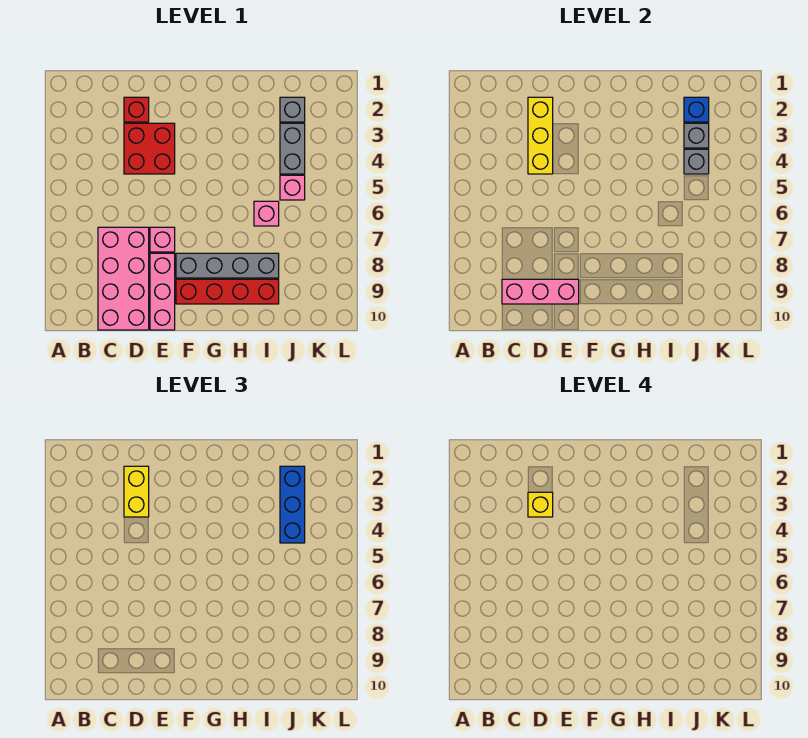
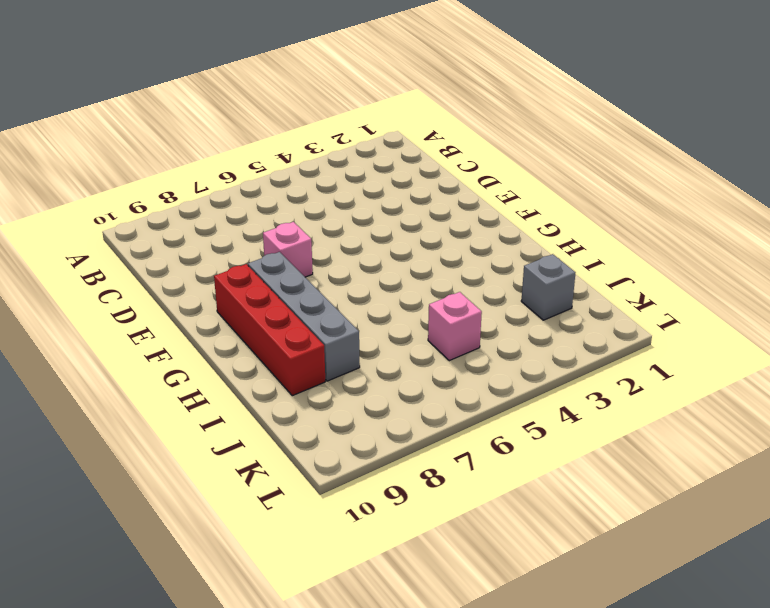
none -> pink 2x4 brick [98,227,149,330]
none -> red 1x1 brick [124,97,149,122]
none -> red 2x2 brick [124,123,175,174]

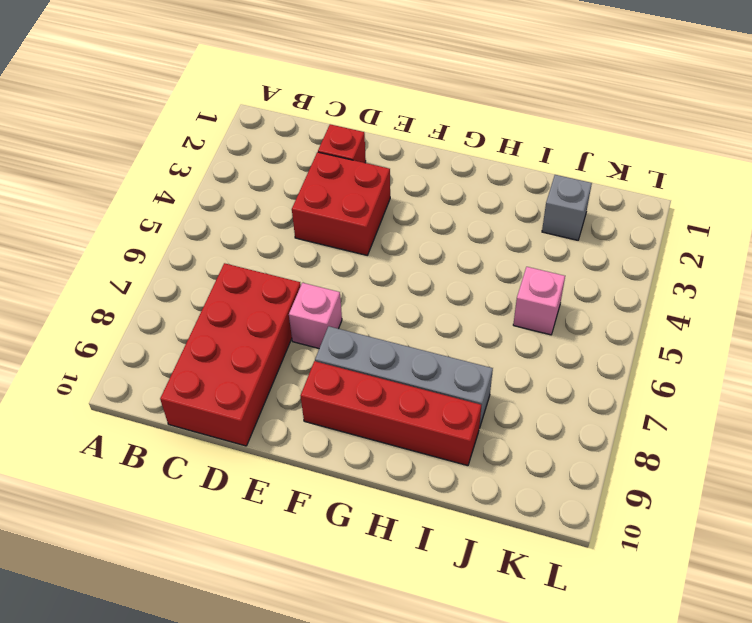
red 2x4 brick [160,263,301,446] -> pink 2x4 brick [98,227,149,330]
none -> pink 1x3 brick [150,253,175,330]
none -> pink 1x1 brick [254,201,279,226]
none -> grey 1x2 brick [280,123,305,174]

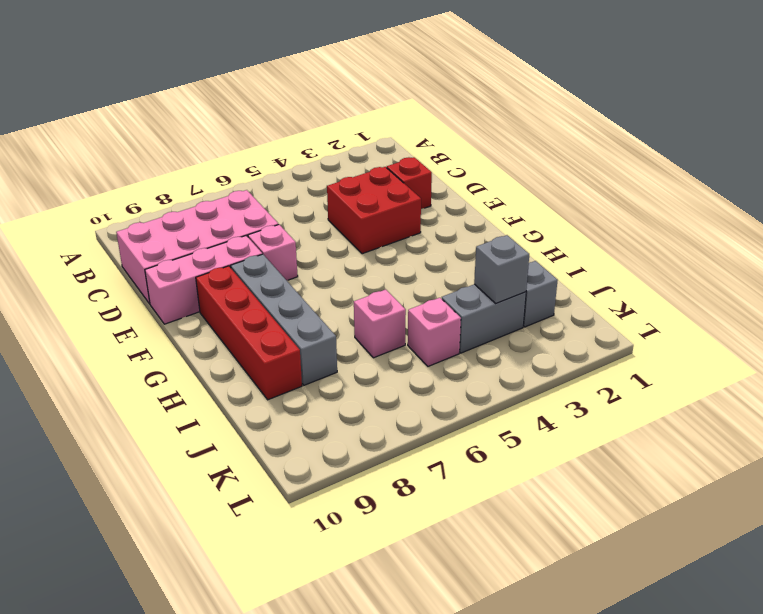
none -> pink 1x3 brick [502,279,579,304]
none -> yellow 1x3 brick [528,97,553,174]
none -> blue 1x1 brick [684,97,709,122]

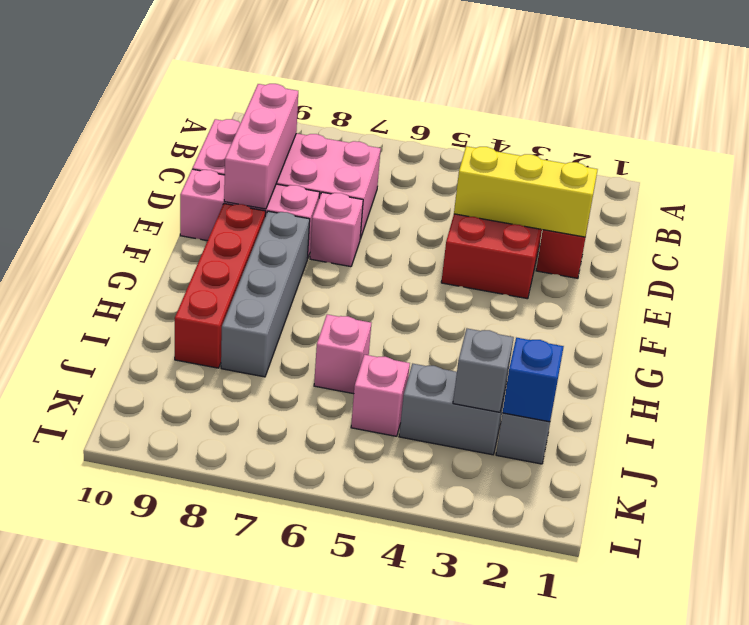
none -> grey 1x1 brick [684,149,709,174]
none -> yellow 1x2 brick [124,466,149,517]
none -> blue 1x3 brick [280,466,305,543]

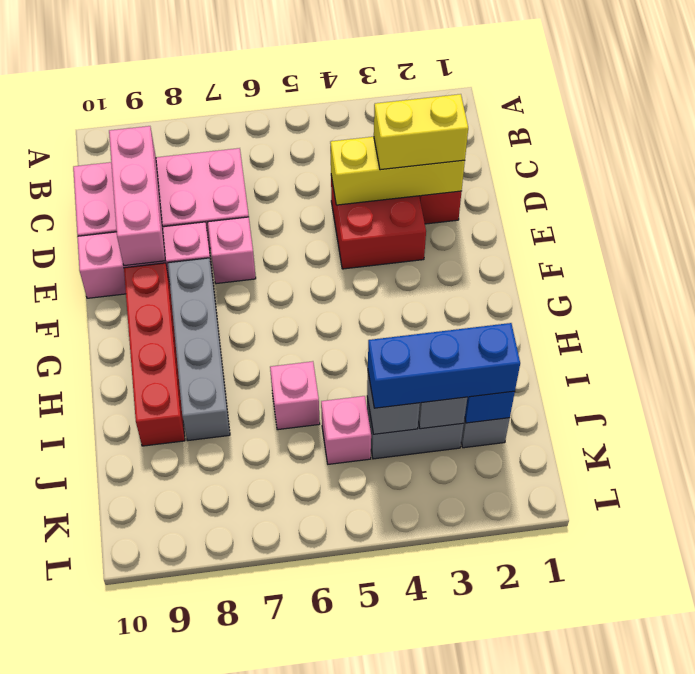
none -> yellow 1x1 brick [528,492,553,517]

